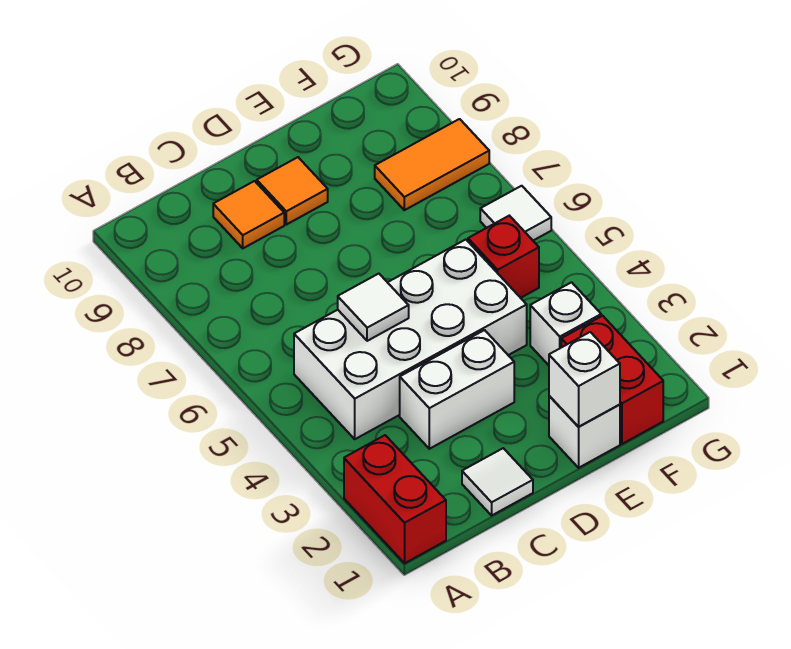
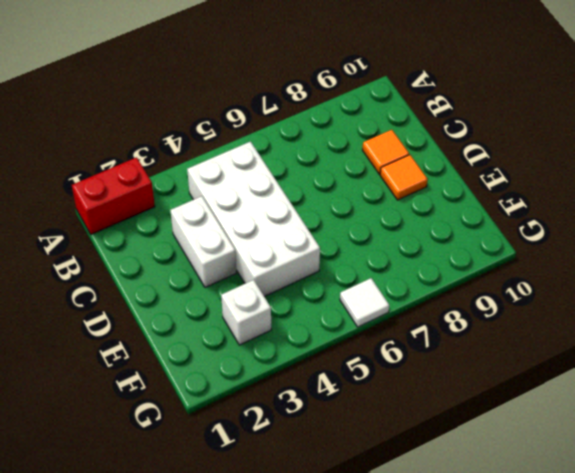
none -> white 1x1 tile [462,448,533,515]
none -> white 1x1 brick [549,396,620,468]
none -> red 1x2 brick [561,316,663,444]

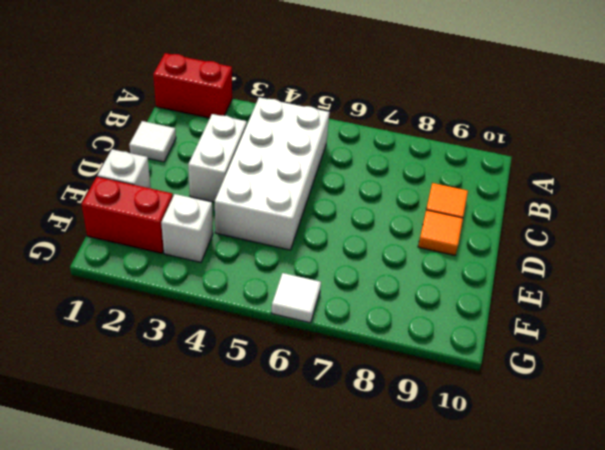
none -> red 1x1 brick [468,216,539,298]
none -> orange 1x2 tile [375,119,489,210]
none -> white 1x1 tile [338,274,409,341]

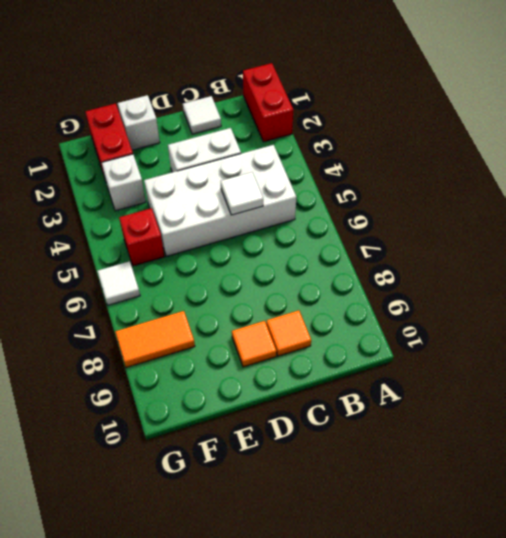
none -> white 1x1 brick [549,332,620,427]

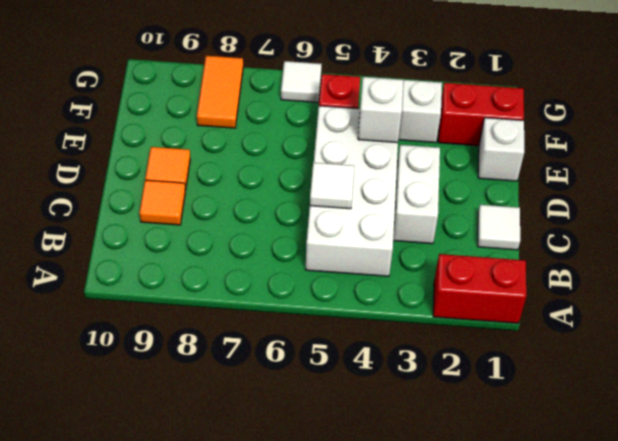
white 1x1 brick [358,77,403,143] -> white 1x1 brick moved to [549,332,620,427]

